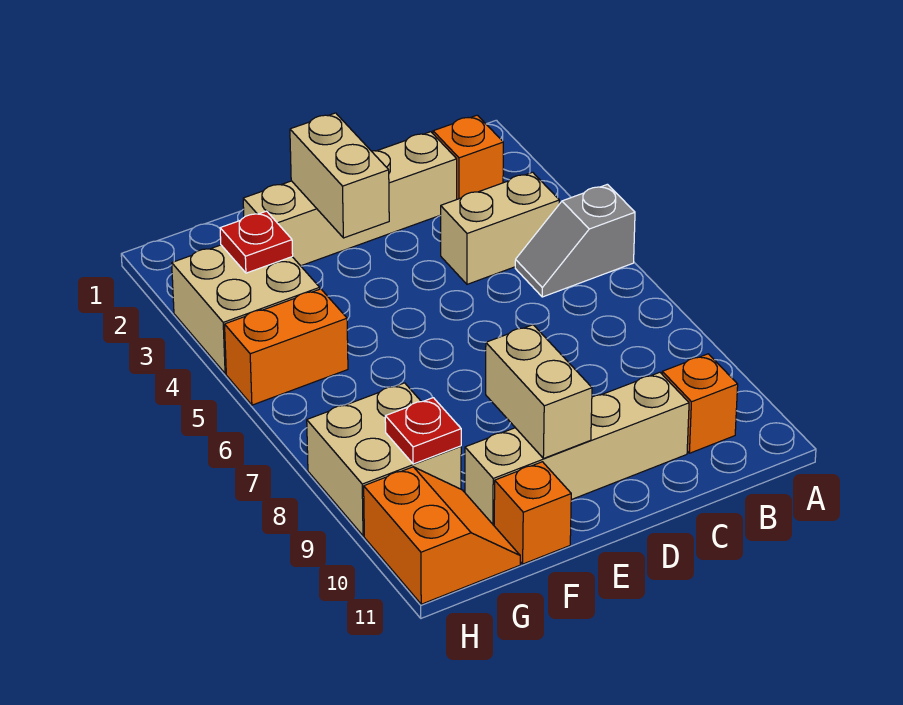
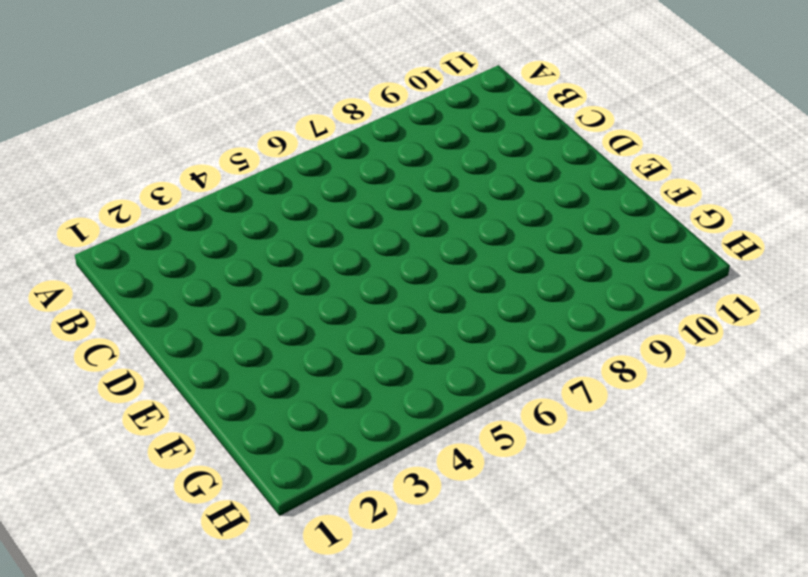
none -> grey 1x2 slope [515,184,635,297]
none -> orange 1x1 brick [433,115,503,199]
none -> tan 1x2 brick [440,172,559,284]

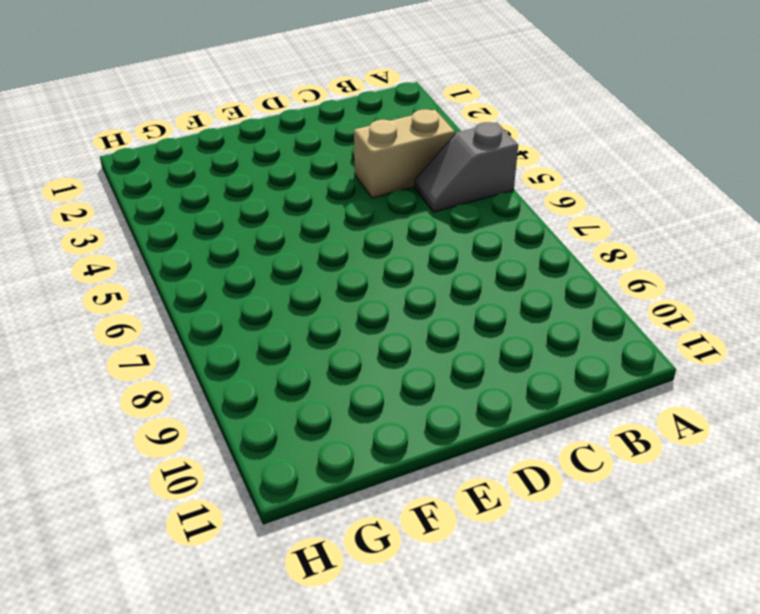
none -> orange 1x1 brick [433,115,503,199]
none -> orange 1x1 brick [662,354,738,453]
none -> tan 1x4 brick [243,132,457,266]

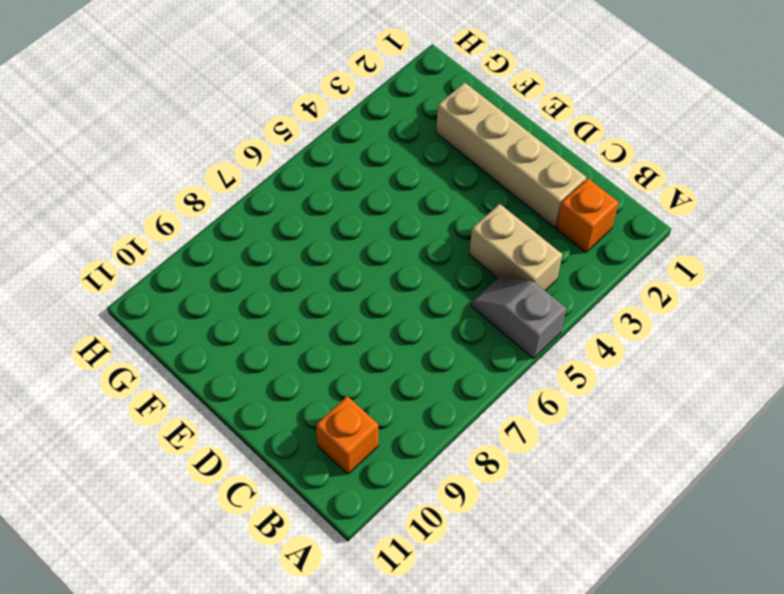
none -> tan 1x4 brick [465,372,689,525]
none -> orange 1x1 brick [494,462,571,564]
none -> tan 2x2 brick [172,245,320,374]

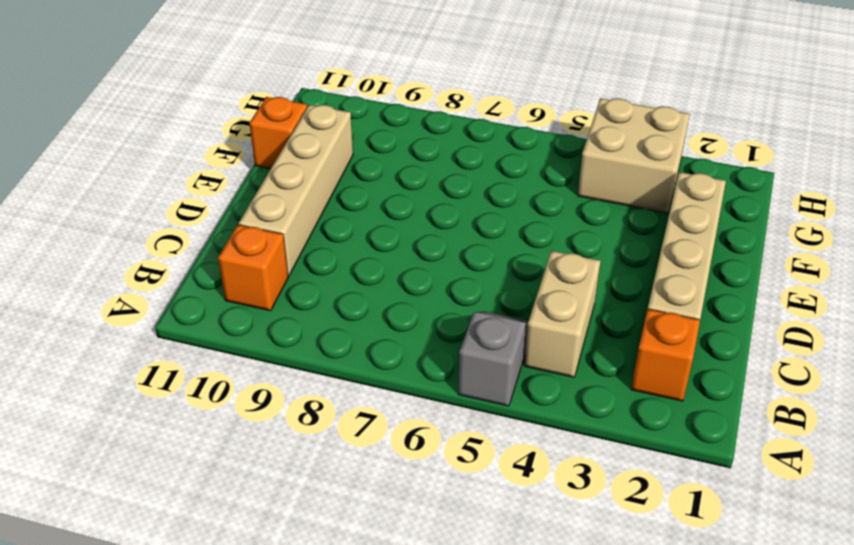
none -> orange 1x2 brick [225,289,348,405]
none -> tan 2x2 brick [307,383,461,536]
none -> orange 2x2 slope [364,467,520,604]

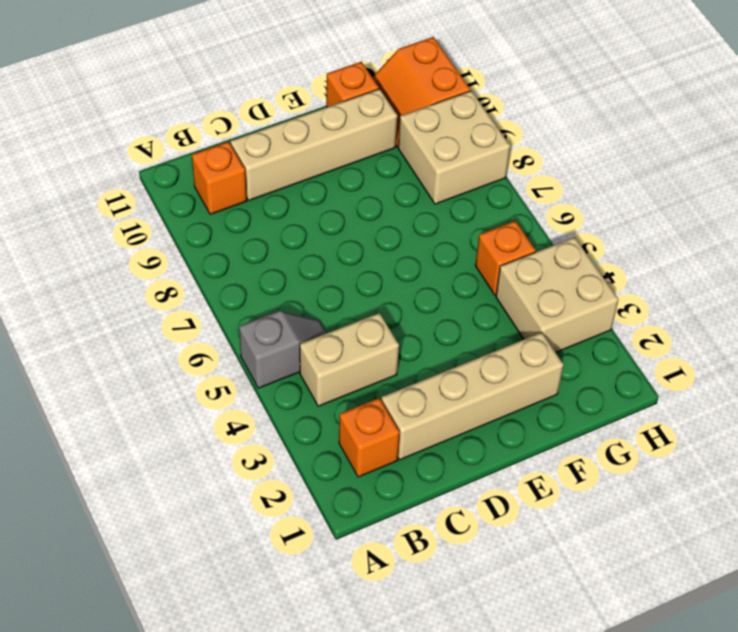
orange 1x1 brick [475,221,536,295] -> orange 1x2 brick [225,289,348,405]
none -> tan 1x2 brick [290,113,389,238]
none -> tan 1x2 brick [486,325,592,459]
none -> red 1x1 plate [220,211,293,273]

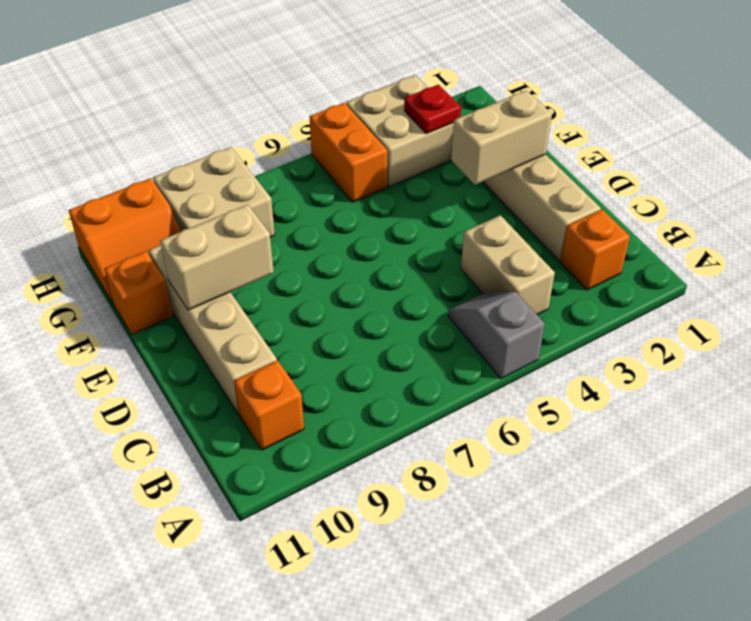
none -> red 1x1 plate [385,398,461,464]

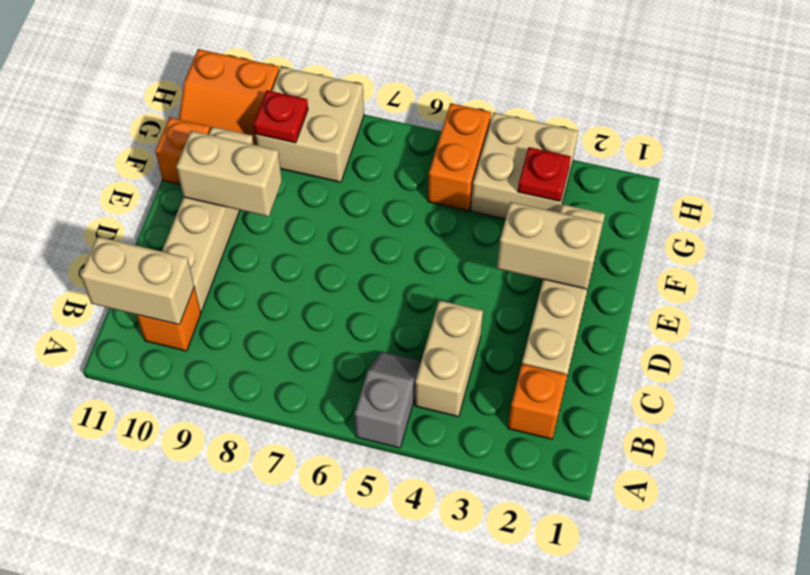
tan 1x2 brick [81,236,194,325] -> none

